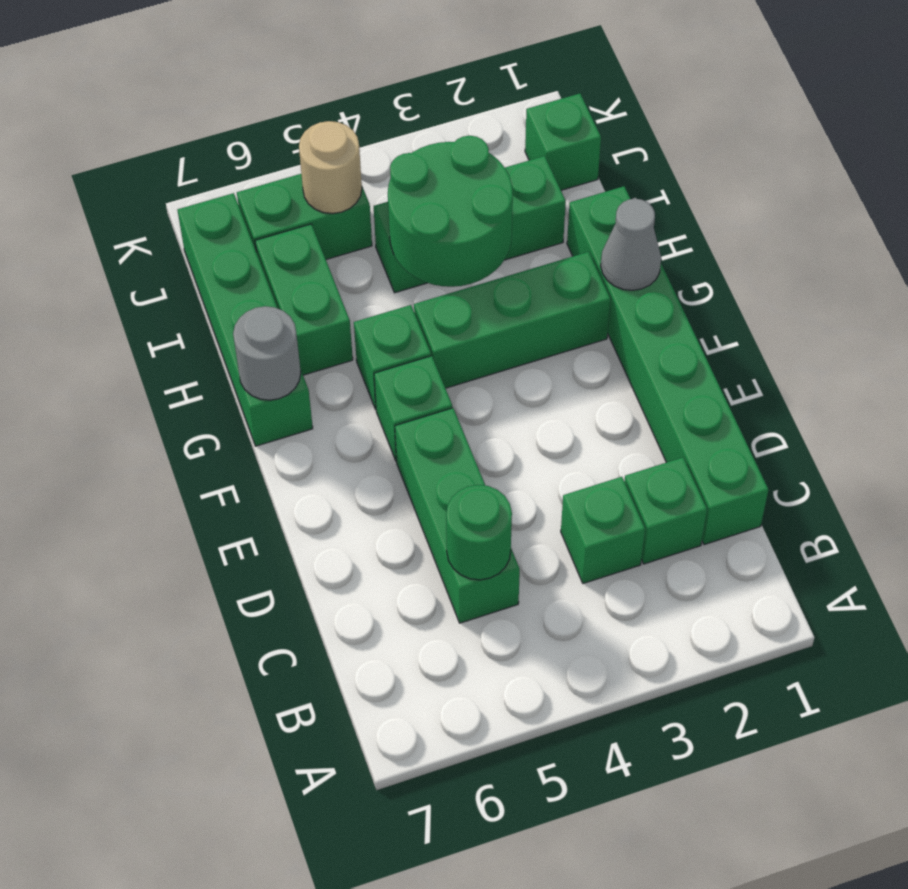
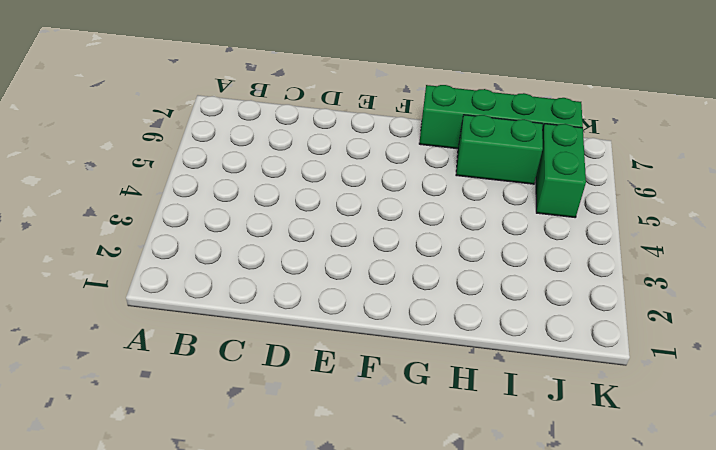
none -> green 1x6 brick [567,186,768,545]
none -> green 1x1 brick [624,458,707,564]
none -> green 1x1 brick [561,477,645,584]

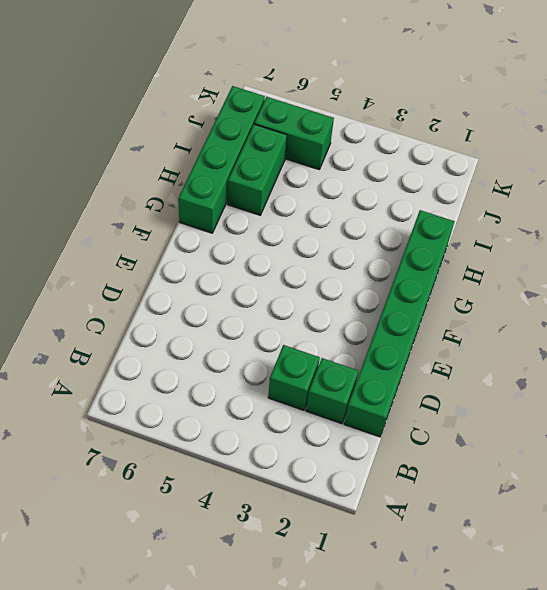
none -> green 1x3 brick [395,408,520,623]
none -> green 1x1 brick [374,356,452,461]
none -> green 1x3 brick [414,252,611,388]

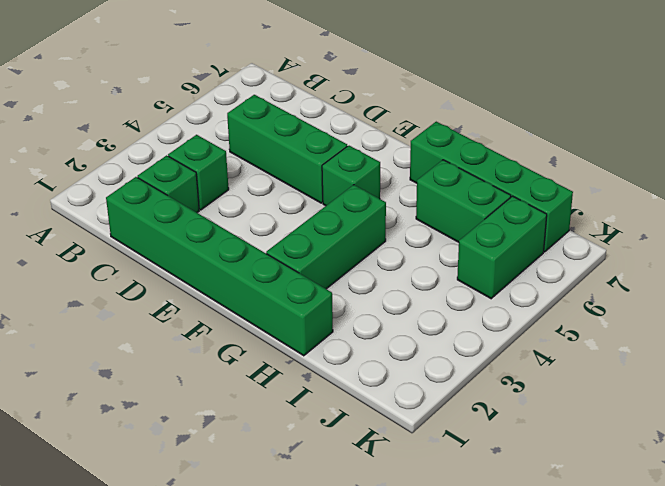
none -> green 1x1 brick [354,305,431,409]
none -> green 1x3 brick [374,156,566,293]
none -> green 1x1 brick [525,94,601,190]

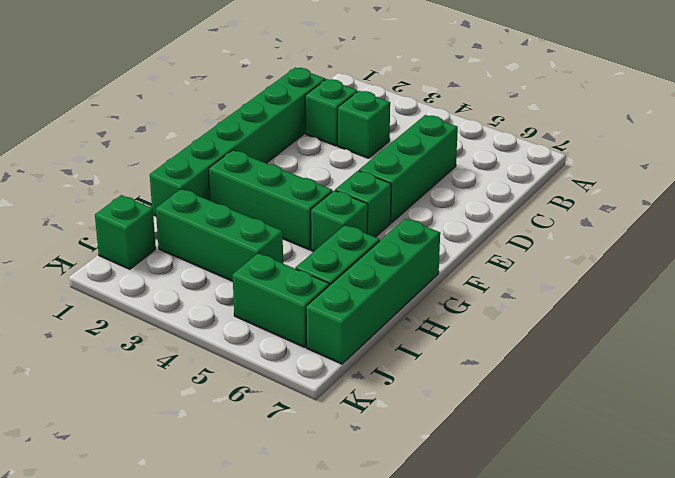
none -> green 1x1 round brick [446,485,512,580]
none -> grey 1x1 cone [601,199,661,290]
none -> grey 1x1 round brick [233,306,301,400]

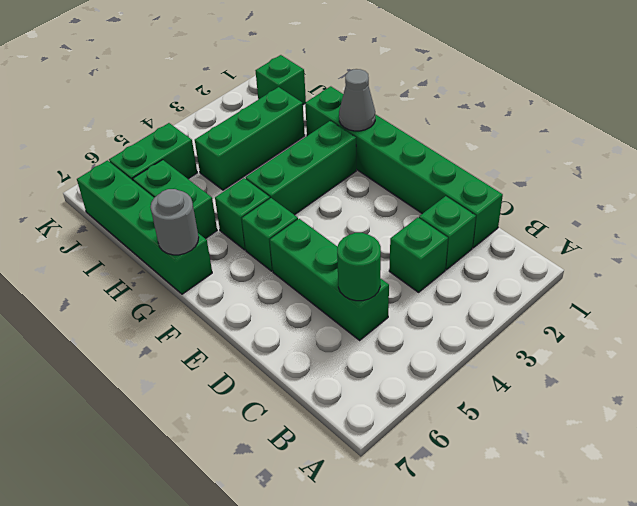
none -> green 2x2 round brick [388,136,513,287]
none -> tan 1x1 round brick [299,121,362,214]

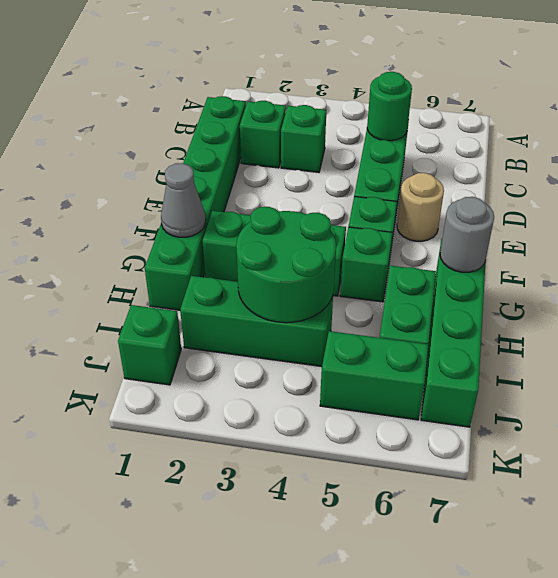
tan 1x1 round brick [397,173,444,241] -> tan 1x1 round brick moved to [299,121,362,214]

